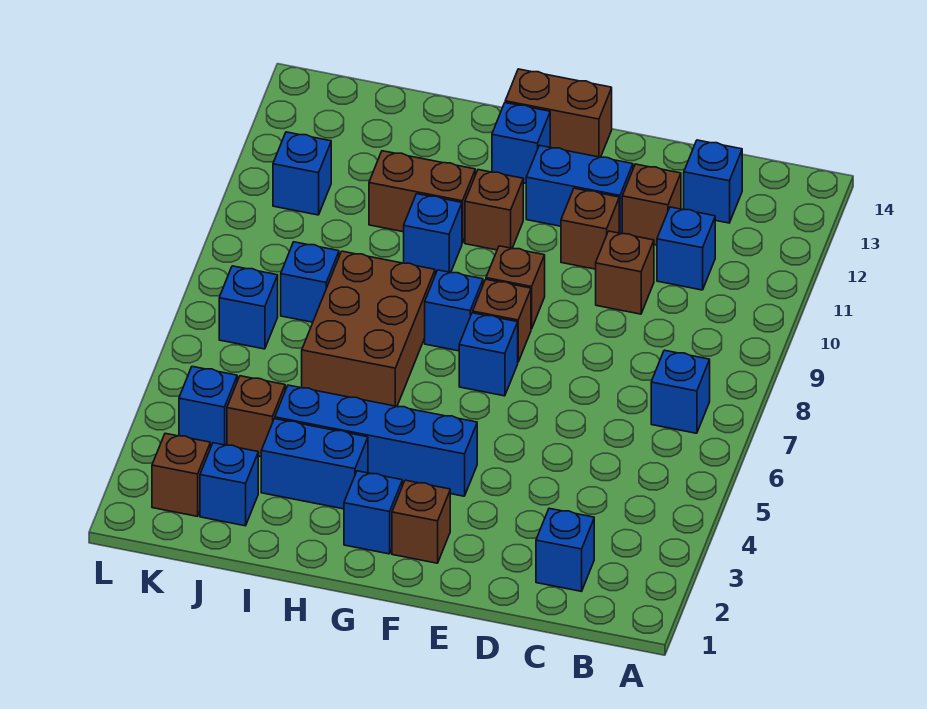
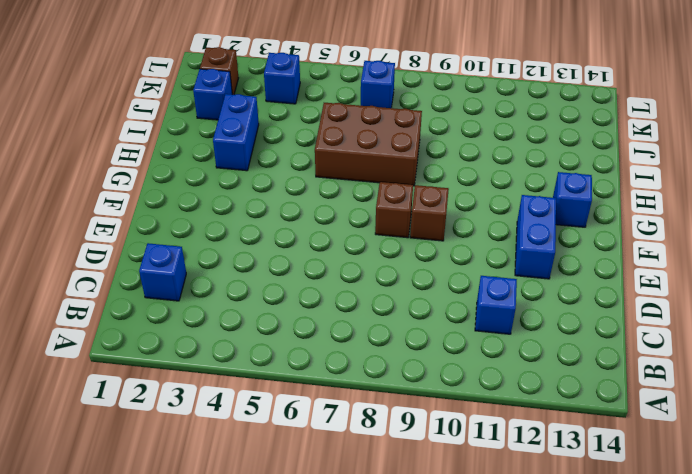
none -> blue 1x1 brick [651,350,710,433]
none -> blue 1x1 brick [684,140,742,223]
none -> brown 1x1 brick [596,231,654,314]

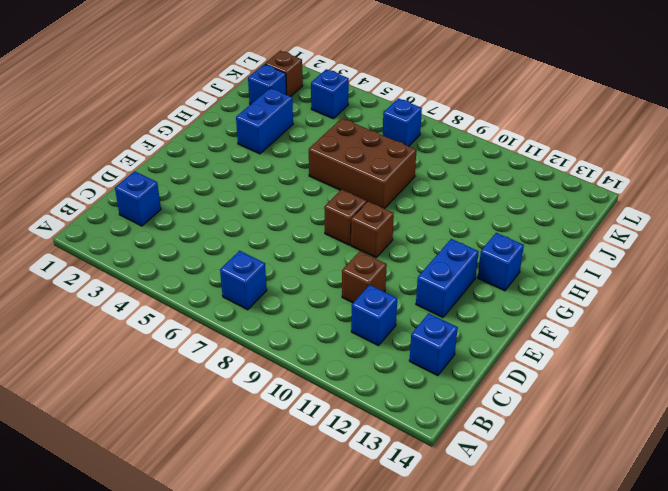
none -> brown 1x1 brick [622,164,681,245]
none -> brown 1x1 brick [561,188,619,269]
none -> brown 1x1 brick [392,480,450,563]

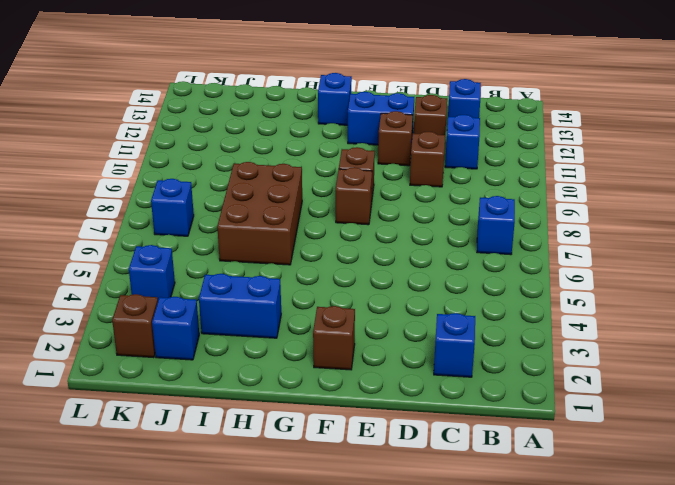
none -> blue 1x4 brick [275,385,477,496]
none -> blue 1x1 brick [459,313,518,396]
none -> brown 1x2 brick [505,69,612,157]

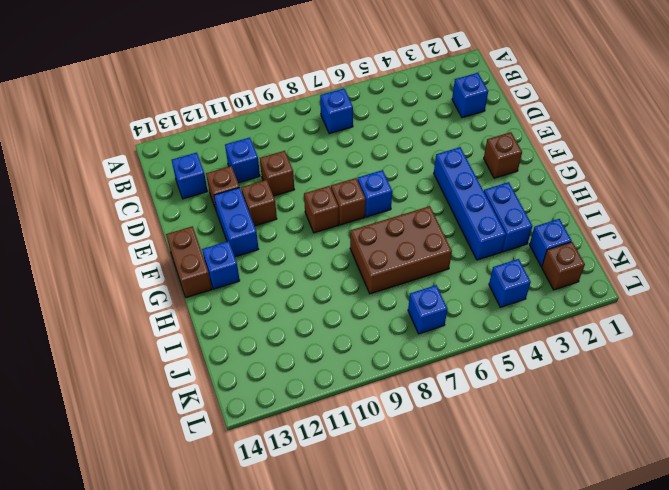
none -> blue 1x1 brick [344,471,402,554]
none -> blue 1x1 brick [425,270,483,351]
none -> brown 1x1 brick [465,170,523,250]

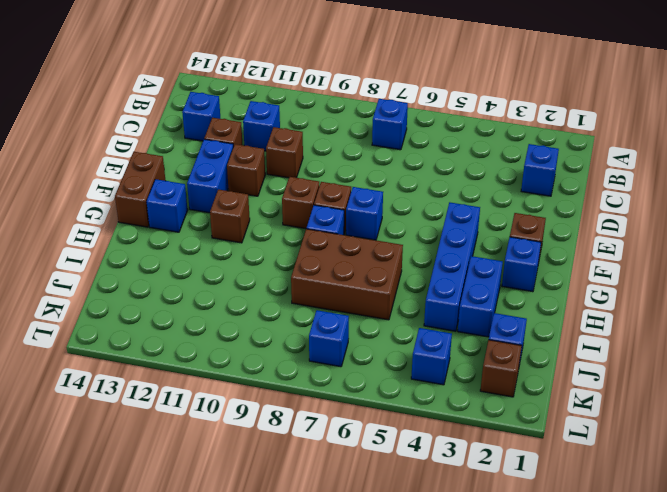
none -> blue 1x1 brick [404,194,462,274]
none -> brown 1x2 brick [369,151,475,243]
none -> brown 1x1 brick [227,376,285,457]

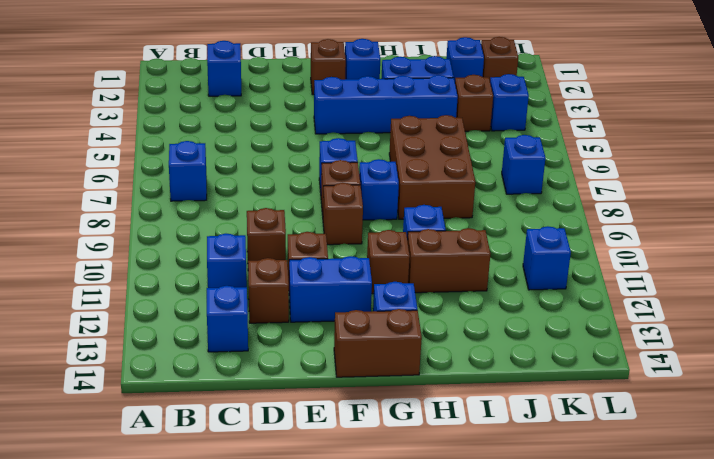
none -> blue 1x1 brick [281,242,339,322]

